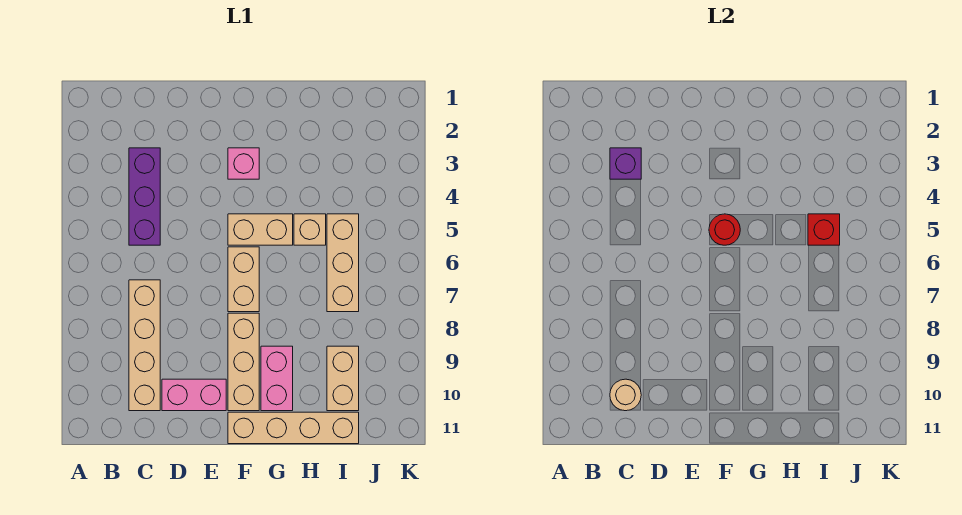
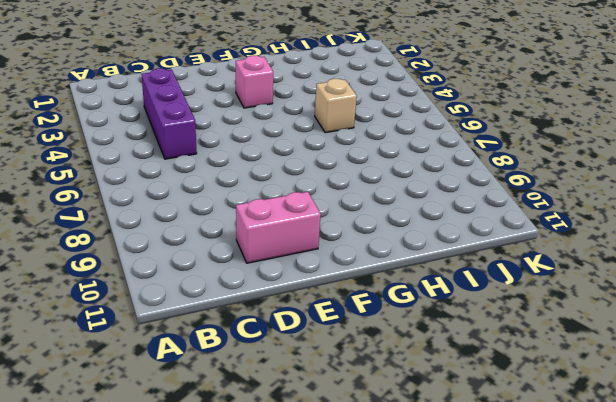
none -> tan 1x4 brick [129,280,160,411]
none -> tan 1x2 brick [228,214,293,245]
none -> tan 1x2 brick [228,247,259,312]

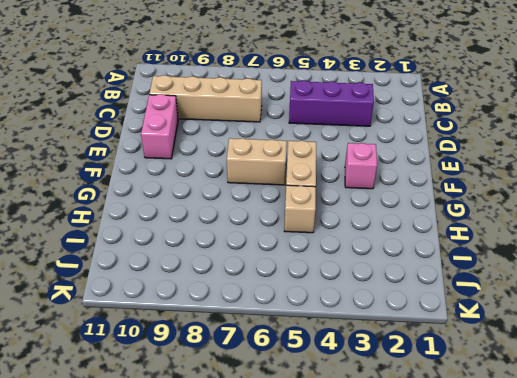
none -> tan 1x3 brick [228,313,259,411]
none -> tan 1x4 brick [228,412,359,444]
none -> pink 1x2 brick [261,346,293,411]

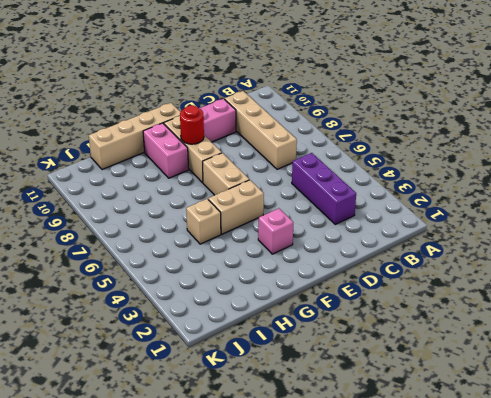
red 1x1 round brick [180,105,204,144] -> red 1x1 round brick moved to [709,214,740,245]
none -> tan 1x3 brick [327,214,359,312]
none -> tan 1x2 brick [327,346,359,411]
none -> purple 1x1 brick [610,148,641,179]

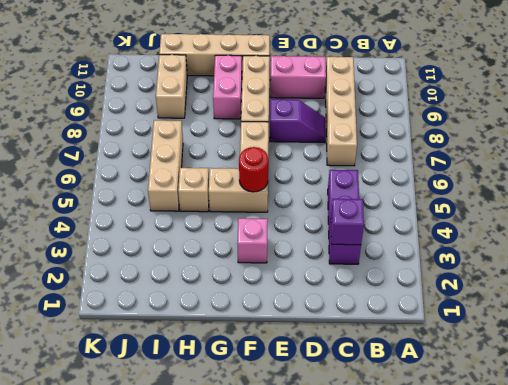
purple 1x2 slope [270,99,326,142] -> none
none -> tan 1x1 round brick [610,379,641,411]
none -> red 1x1 brick [808,214,840,245]

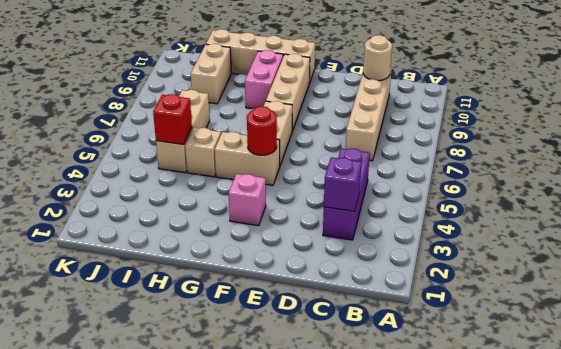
none -> pink 1x2 brick [162,379,226,411]

